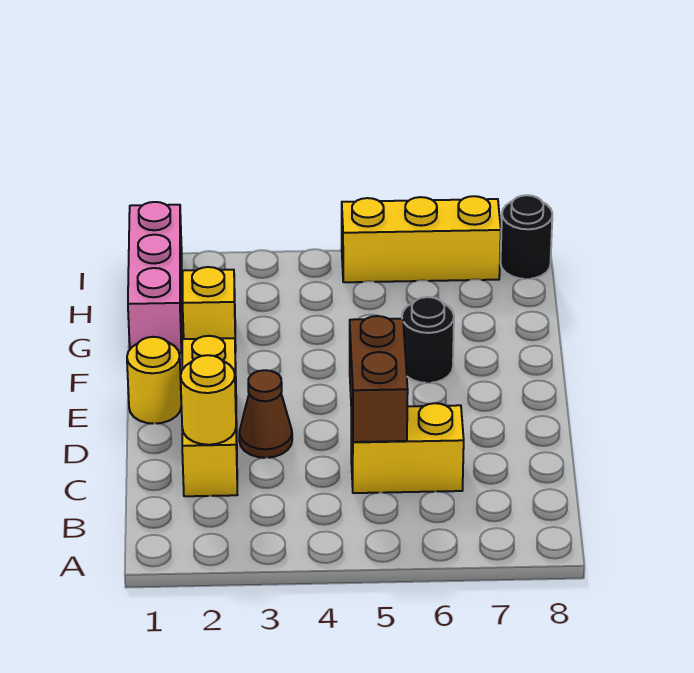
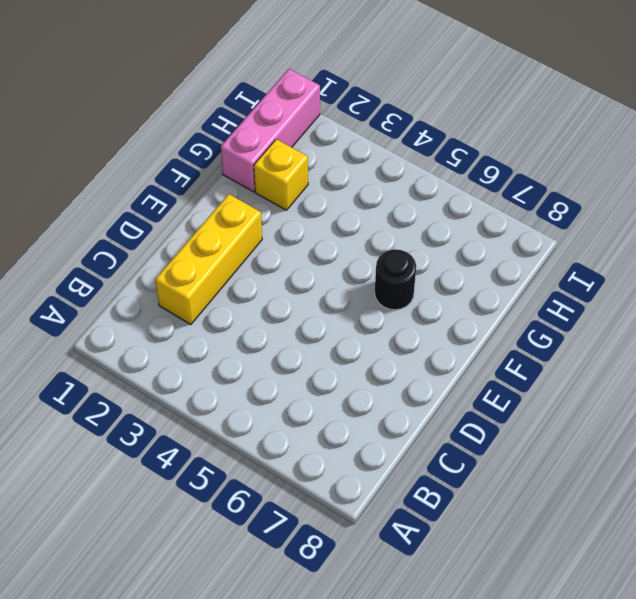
none -> yellow 1x2 brick [351,403,464,493]
none -> brown 1x1 cone [239,370,292,458]

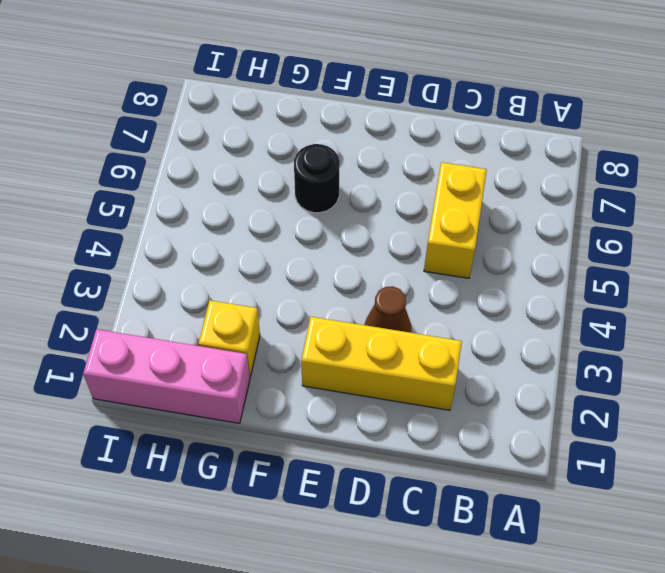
none -> yellow 1x1 round brick [127,337,181,424]
none -> yellow 1x3 brick [342,196,501,282]

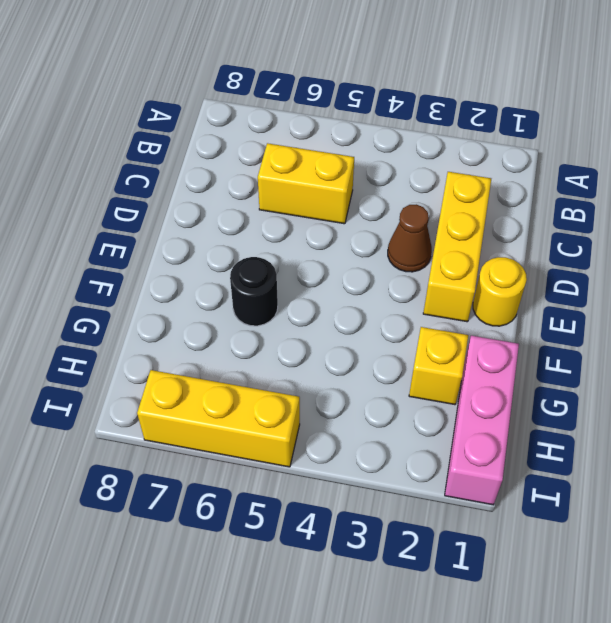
none -> black 1x1 round brick [500,195,552,279]
none -> yellow 1x1 round brick [181,355,236,445]

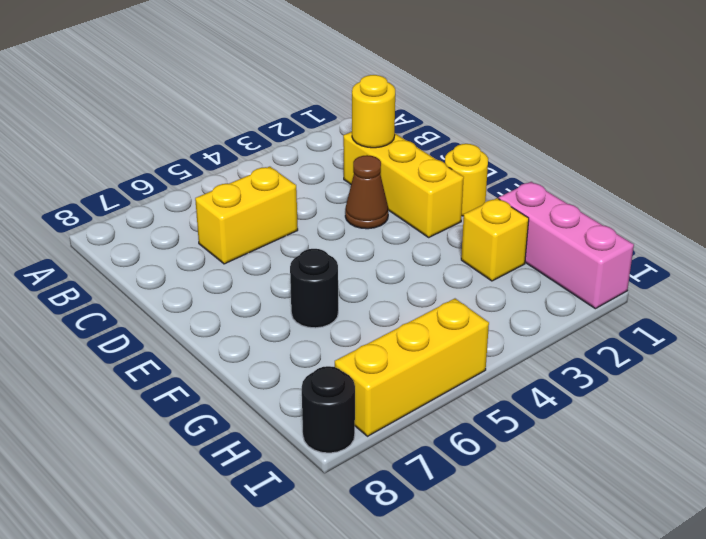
none -> brown 1x2 brick [350,316,408,442]

